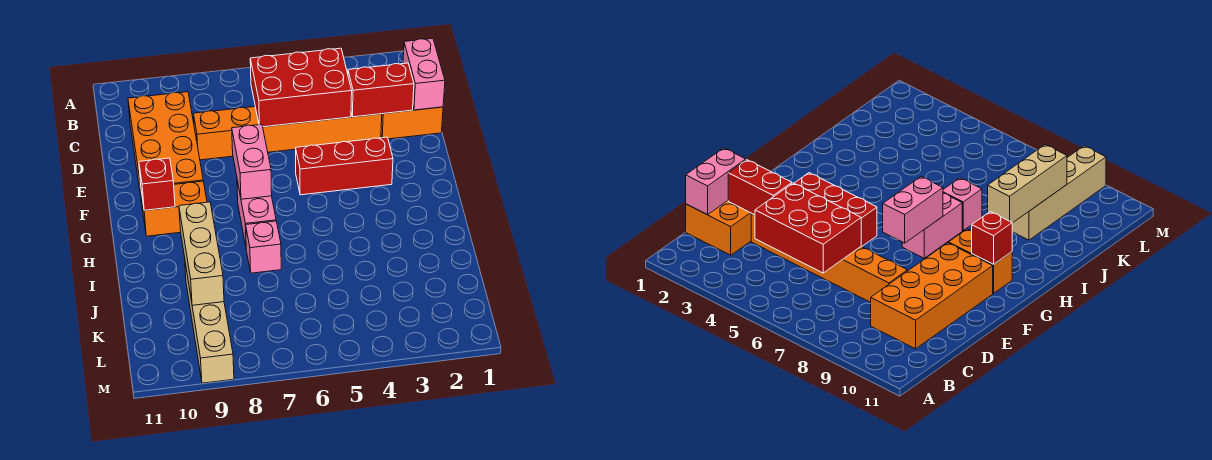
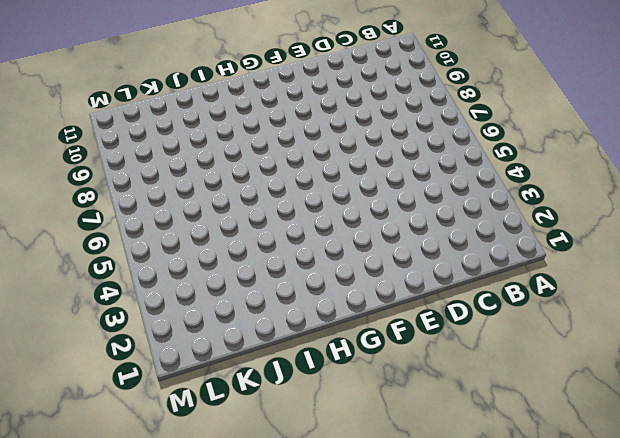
none -> orange 2x2 brick [381,107,443,139]
none -> orange 2x4 brick [128,92,203,210]
none -> orange 1x6 brick [193,107,382,160]

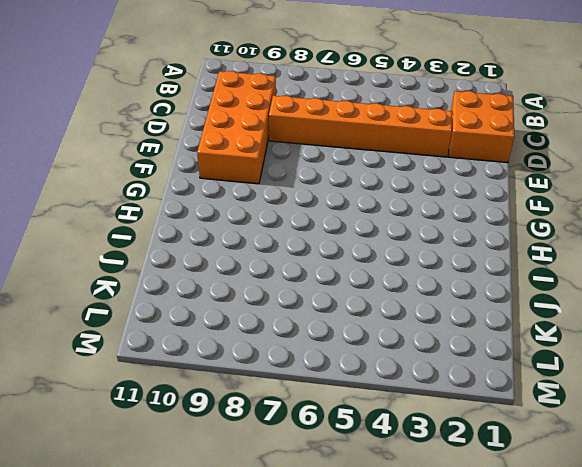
none -> red 1x3 brick [296,137,393,195]
none -> pink 1x2 brick [237,181,276,245]
none -> orange 1x2 brick [141,181,207,236]

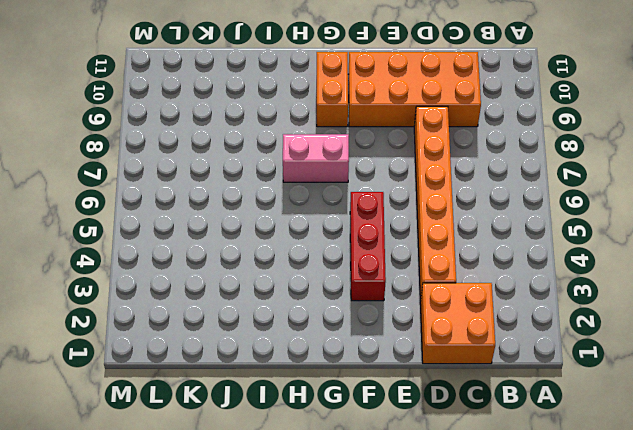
none -> pink 1x1 brick [246,221,281,273]
none -> tan 1x4 brick [185,263,234,383]
none -> pink 1x2 brick [403,38,445,110]

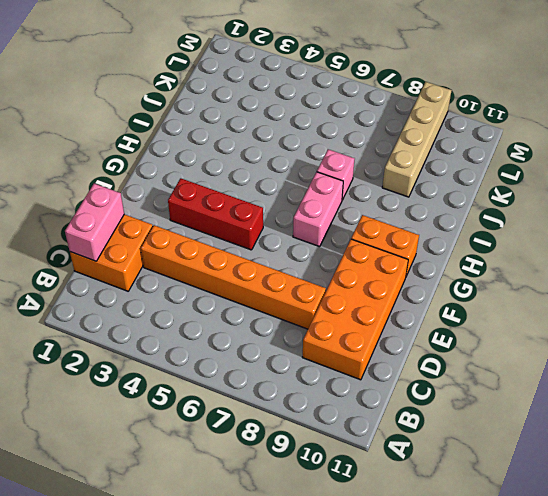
none -> red 2x3 brick [250,48,352,127]
none -> red 1x2 brick [348,63,414,117]
none -> pink 1x2 brick [232,124,272,199]

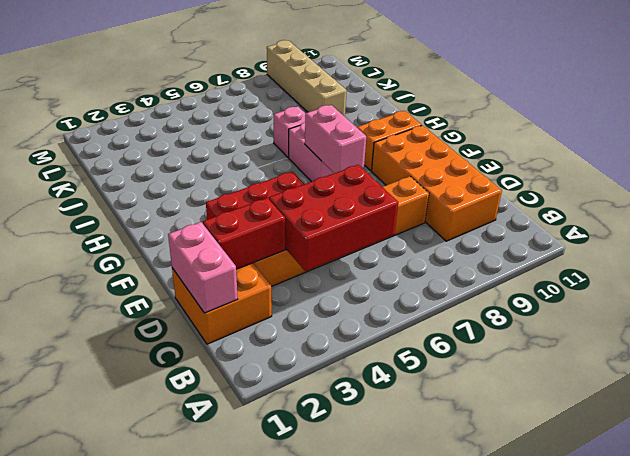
none -> red 1x1 brick [139,158,175,210]
none -> tan 1x3 brick [179,202,224,305]

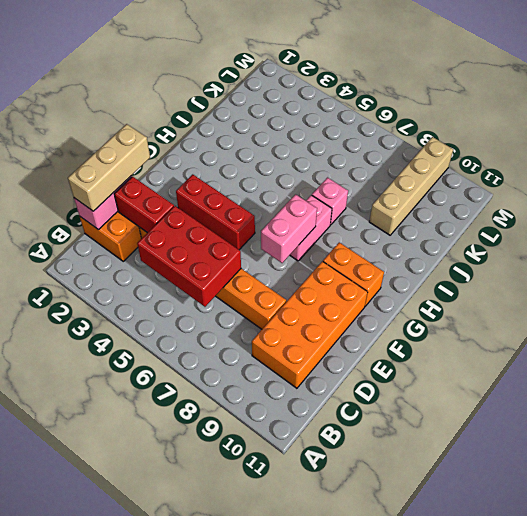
tan 1x3 brick [68,124,150,211] -> tan 1x3 brick moved to [179,202,224,305]
none -> red 1x1 brick [139,158,175,210]

